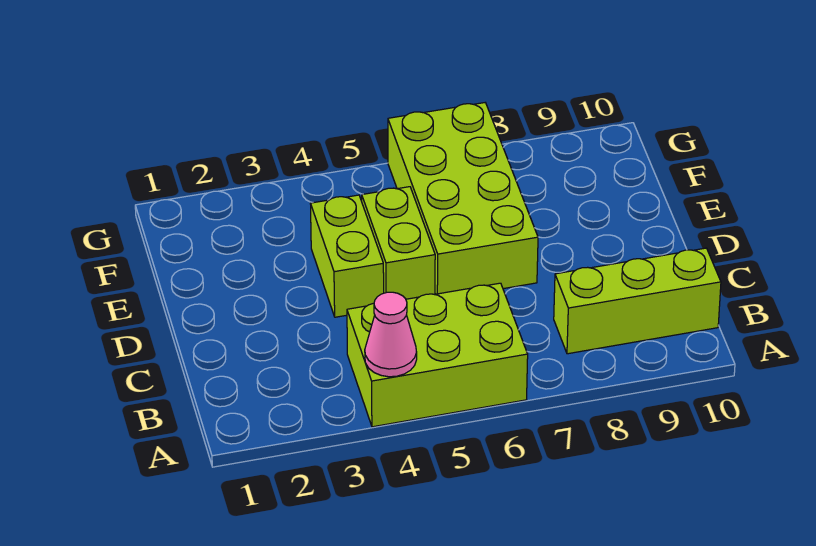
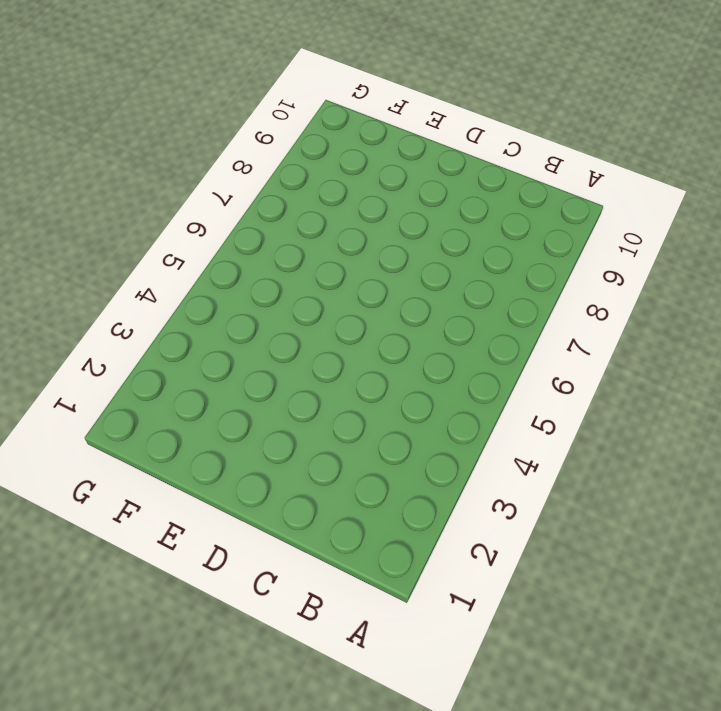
none -> lime 2x3 brick [347,283,528,427]
none -> lime 1x3 brick [554,248,721,354]

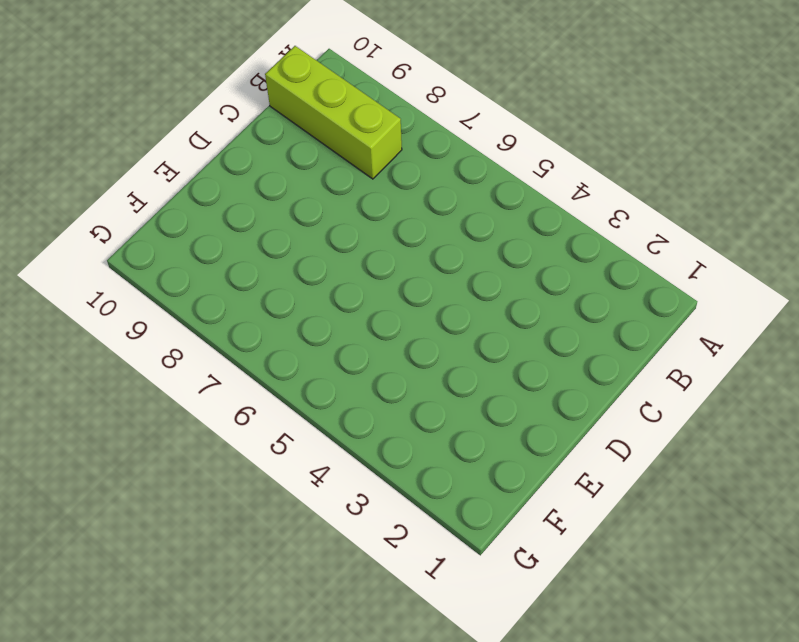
none -> lime 2x3 brick [347,283,528,427]
none -> lime 1x2 brick [310,195,384,317]

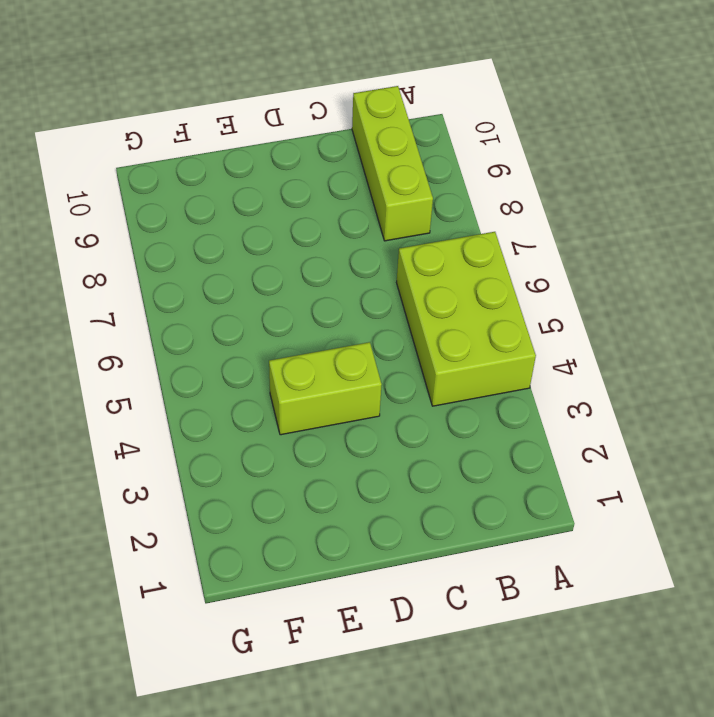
none -> lime 1x2 brick [362,187,435,299]
none -> lime 2x4 brick [388,103,538,294]

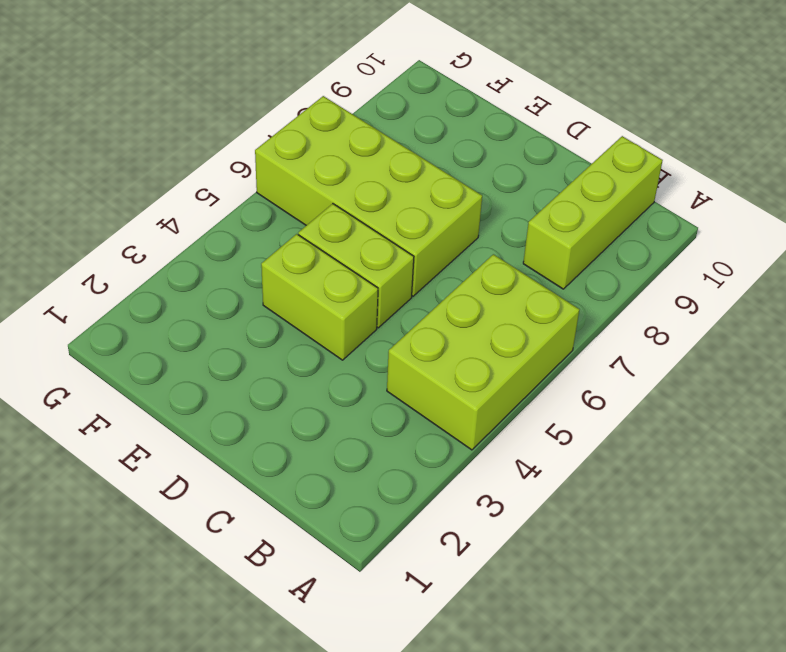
none -> pink 1x1 cone [365,292,417,377]

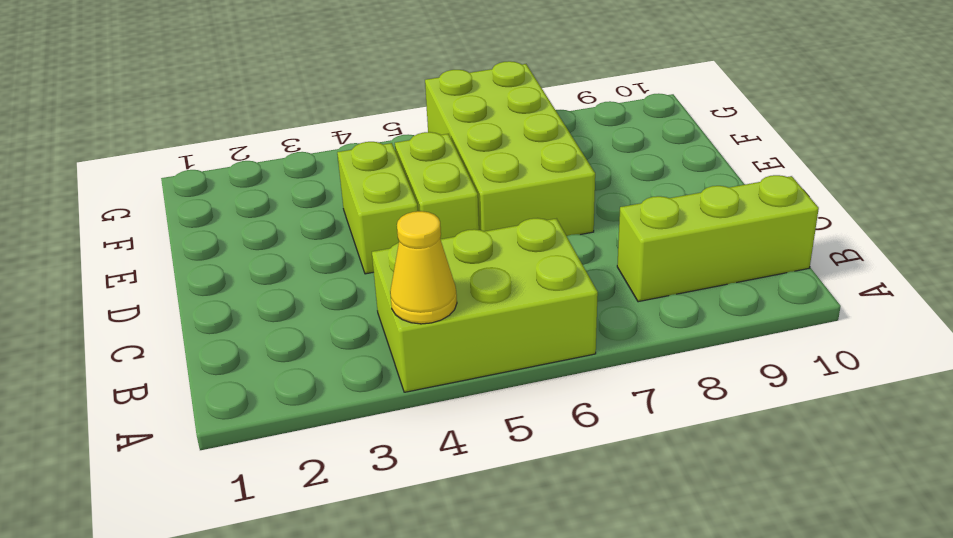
yellow 1x1 cone [390,211,457,324] -> pink 1x1 cone [365,292,417,377]

